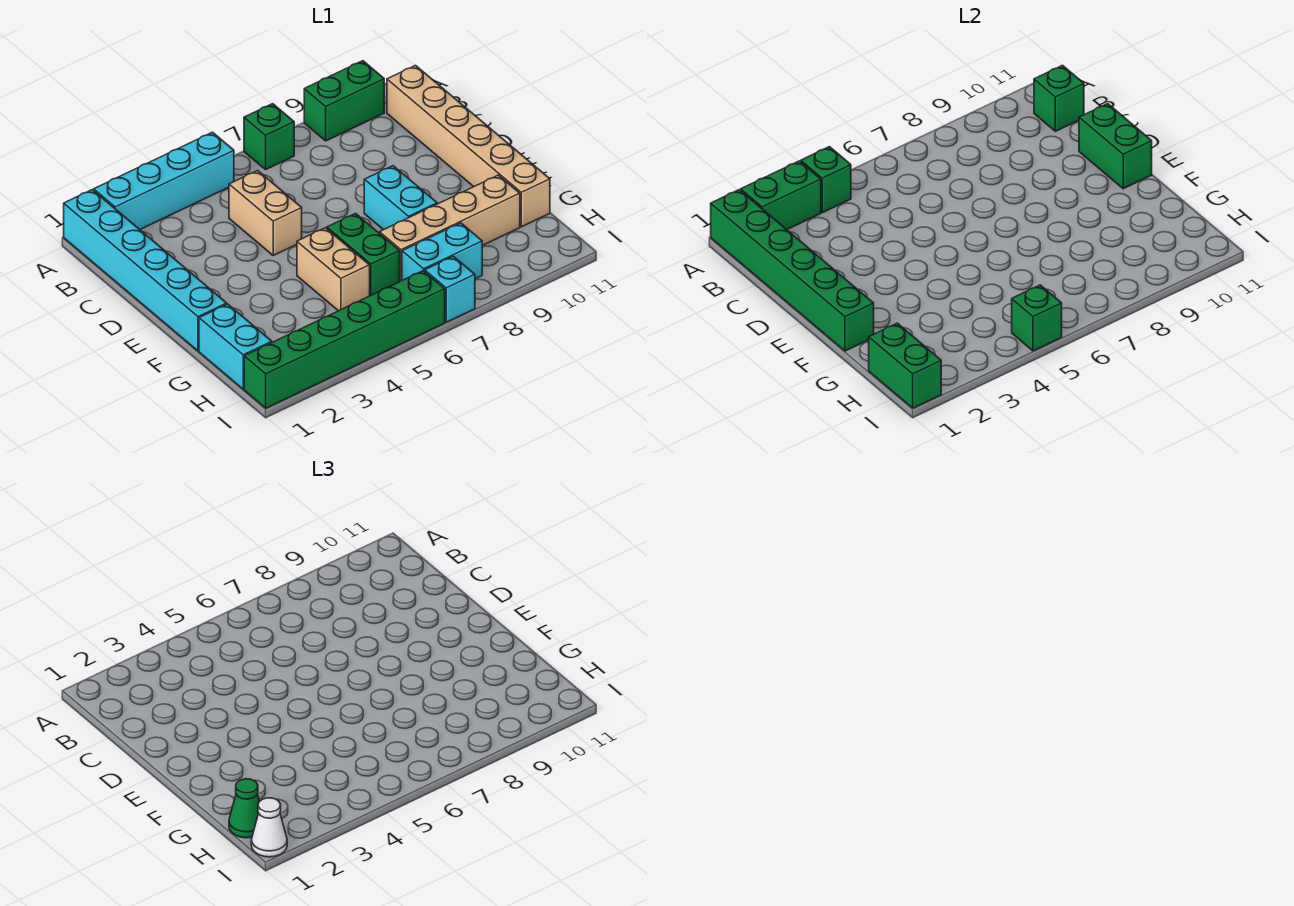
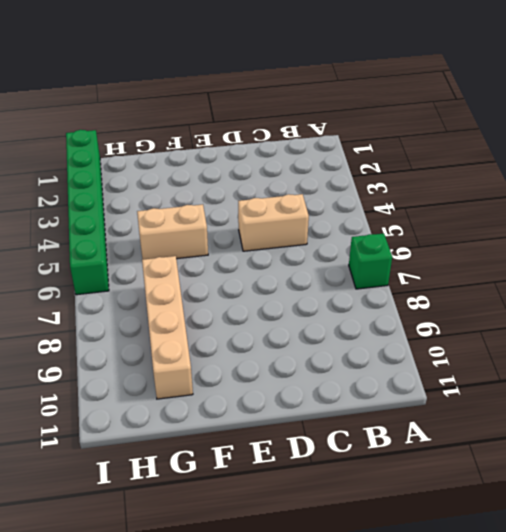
none -> cyan 1x6 brick [64,190,227,351]
none -> cyan 1x4 brick [94,132,234,229]
none -> green 1x2 brick [304,61,384,141]

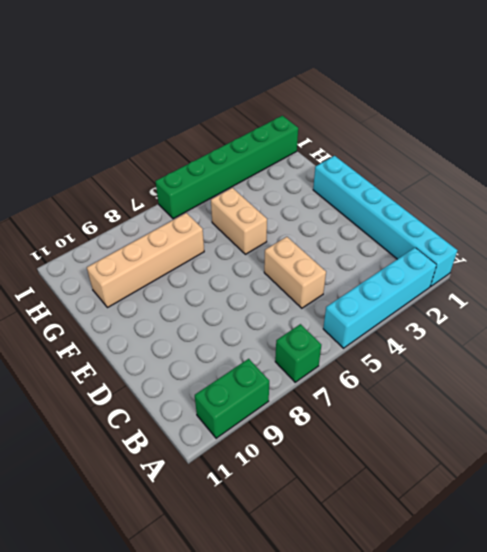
none -> tan 1x6 brick [387,65,550,227]
none -> cyan 1x2 brick [364,166,437,230]
none -> green 1x2 brick [327,213,400,296]

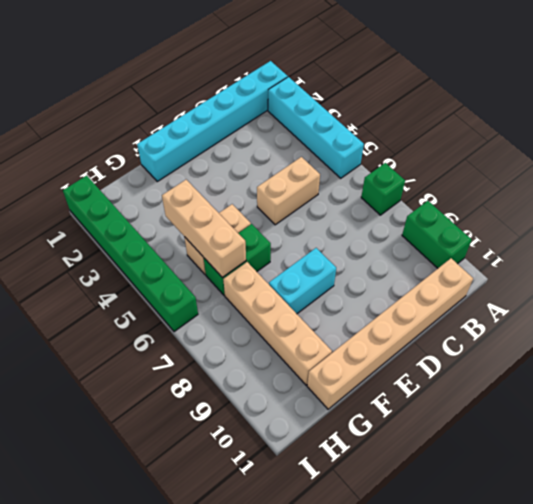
tan 1x3 brick [162,180,246,278] -> none
none -> cyan 1x2 brick [199,304,272,389]
none -> cyan 1x2 brick [402,223,482,280]
none -> cyan 1x1 brick [425,256,475,322]

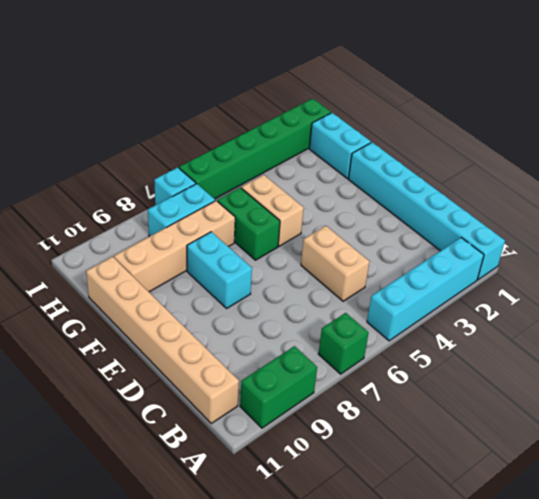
none -> green 1x6 brick [711,190,874,351]
none -> green 1x2 brick [741,161,821,229]
none -> green 1x1 brick [801,147,851,213]

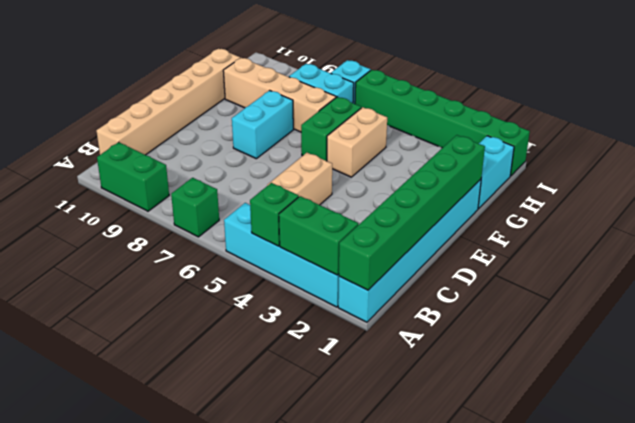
none -> green 1x1 brick [1034,65,1084,131]
none -> green 1x2 brick [1079,104,1152,189]
none -> green 1x2 brick [869,323,941,408]

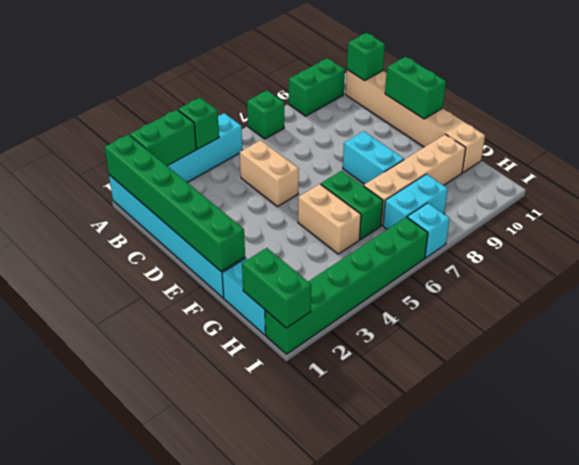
none -> green 1x1 brick [1012,285,1062,351]
none -> green 1x1 cone [229,779,260,838]
none -> white 1x1 cone [251,798,287,857]

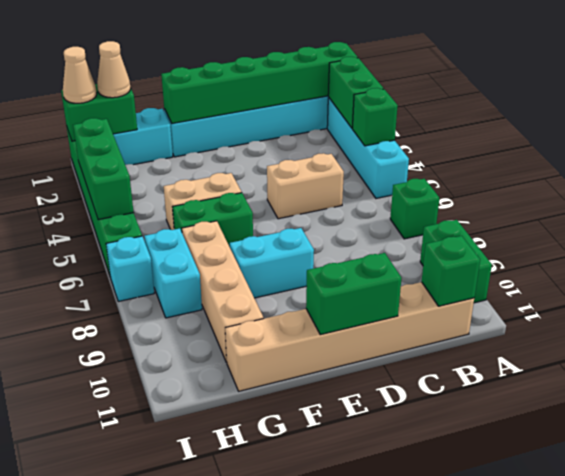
tan 1x1 cone [97,41,131,98] -> green 1x1 cone [229,779,260,838]
tan 1x1 cone [63,47,97,103] -> white 1x1 cone [251,798,287,857]
green 1x3 brick [73,118,134,220] -> green 1x1 brick [1012,285,1062,351]

